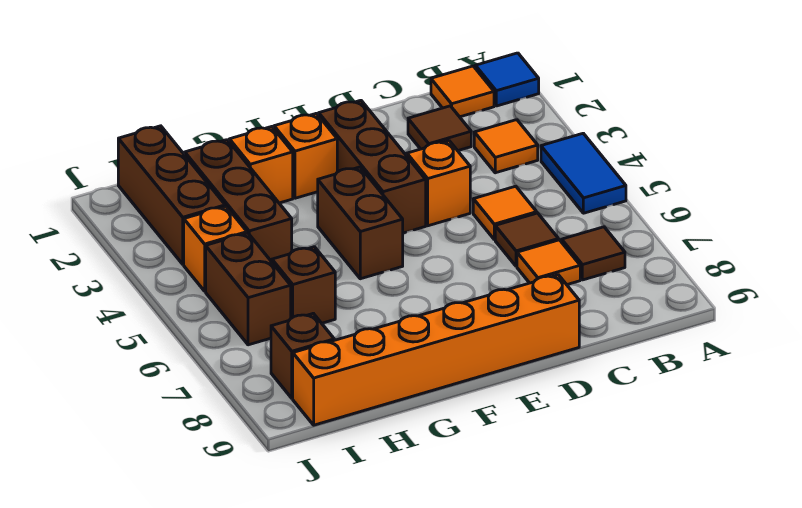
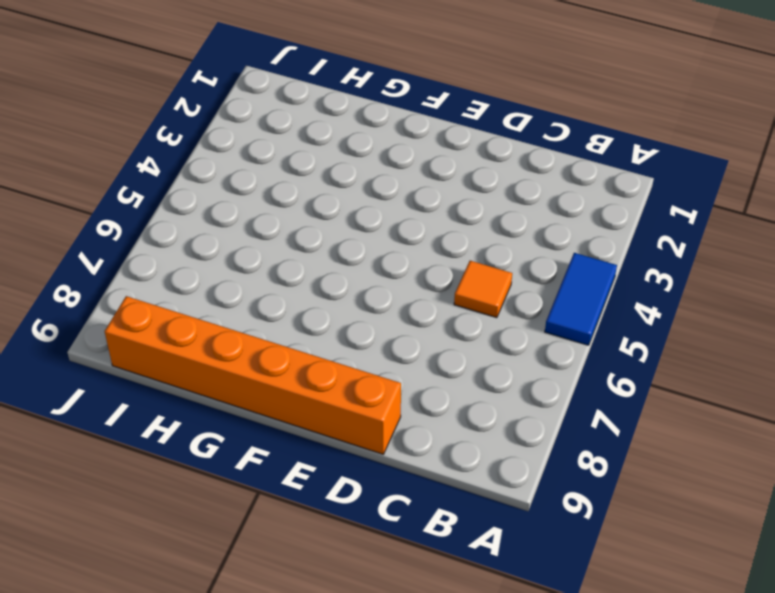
none -> blue 1x1 tile [475,53,539,106]
none -> orange 1x1 tile [431,66,494,117]
none -> orange 1x1 tile [474,120,538,173]

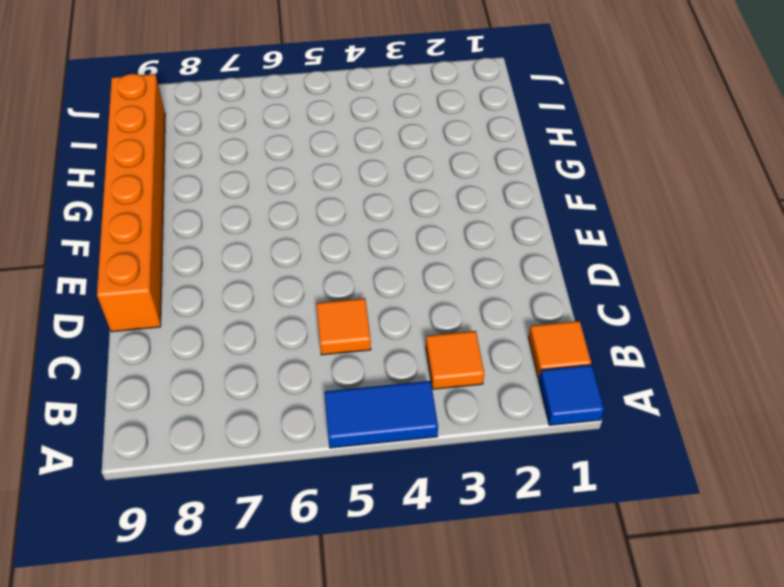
none -> brown 1x1 tile [562,227,625,280]
none -> brown 1x1 tile [408,106,471,150]
none -> brown 1x1 tile [495,213,559,266]

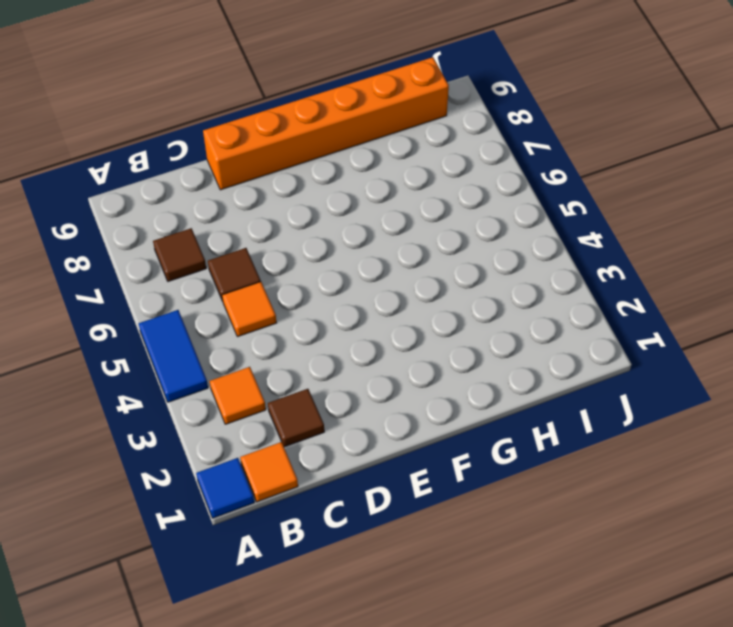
none -> orange 1x1 tile [517,240,580,284]
none -> orange 1x1 brick [407,141,470,226]
none -> brown 1x3 brick [319,100,426,233]

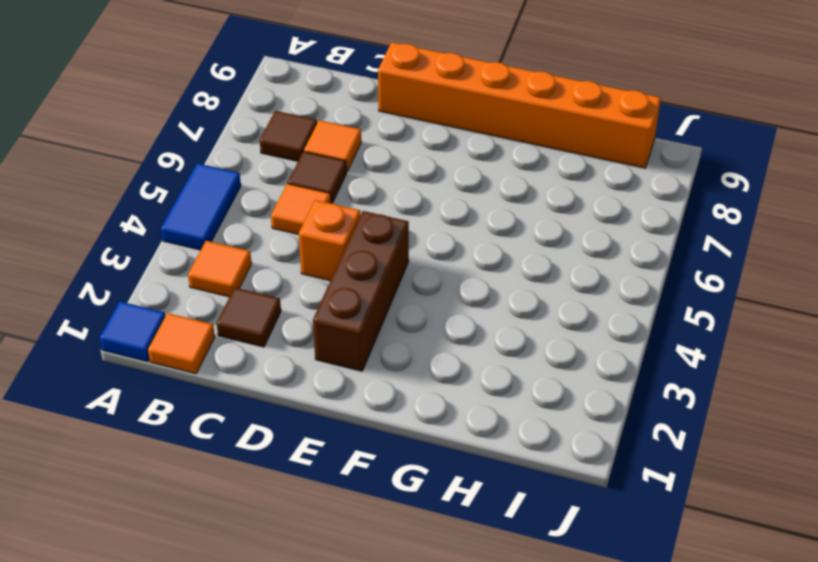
none -> orange 1x1 brick [274,113,337,198]
none -> brown 1x2 brick [318,167,403,279]
none -> orange 1x1 brick [229,127,293,203]

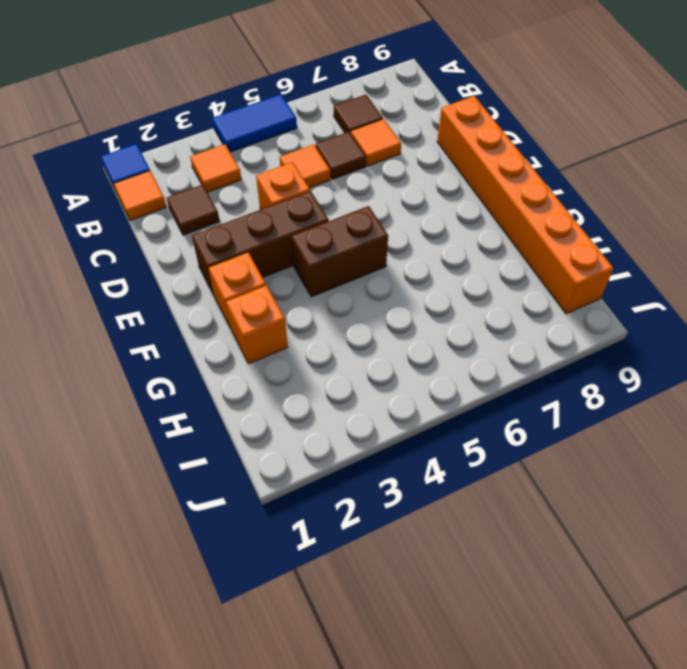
none -> brown 1x3 brick [185,140,292,262]
none -> brown 1x1 brick [272,247,335,323]
none -> brown 1x3 brick [118,126,225,264]

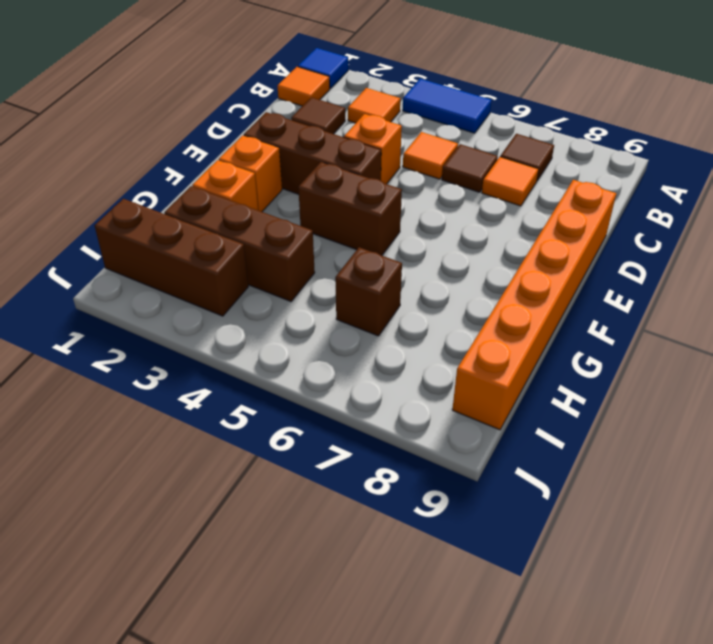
none -> orange 1x1 brick [184,206,247,291]
none -> brown 1x2 brick [206,233,291,345]
none -> brown 1x1 brick [271,313,334,398]

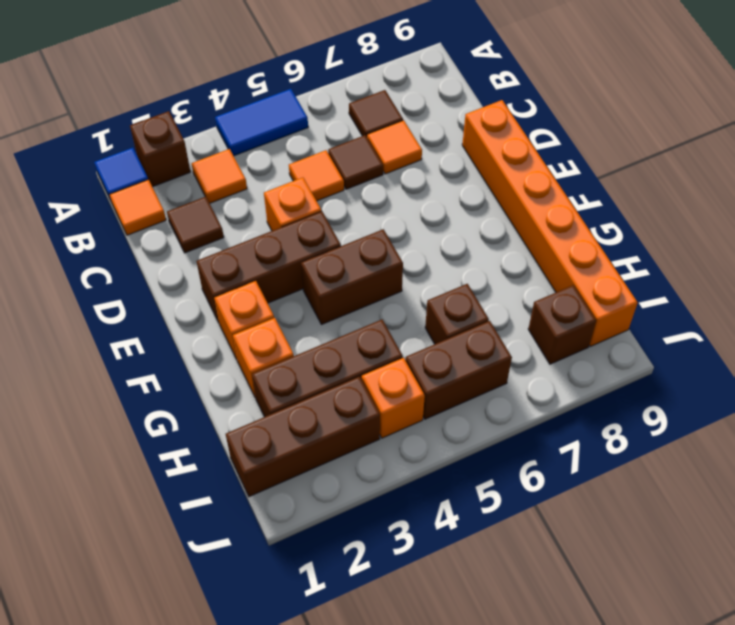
brown 1x1 brick [130,111,190,187] -> none

